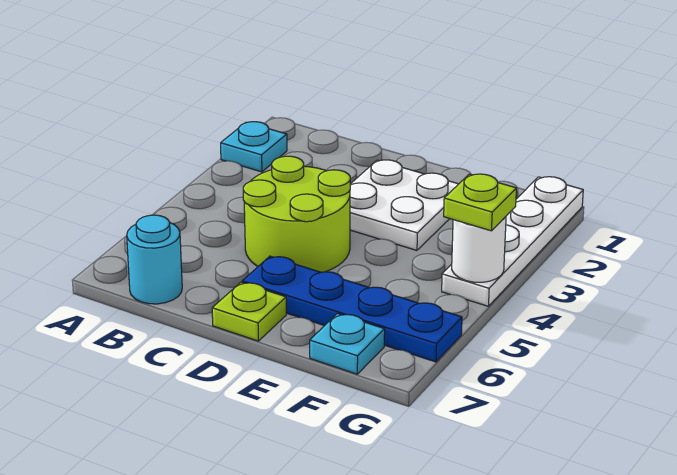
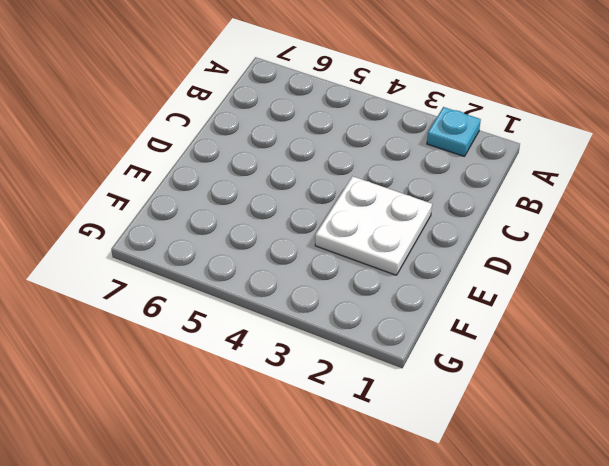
none -> cyan 1x1 round brick [127,215,182,304]
none -> lime 2x2 round brick [243,156,350,272]

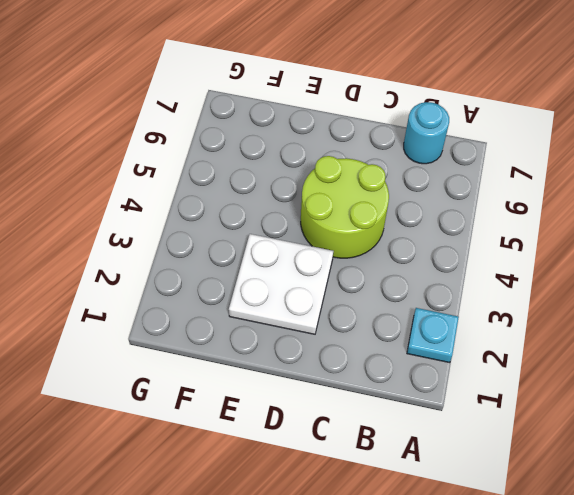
none -> blue 1x4 plate [242,256,462,362]
none -> lime 1x1 plate [212,282,286,341]

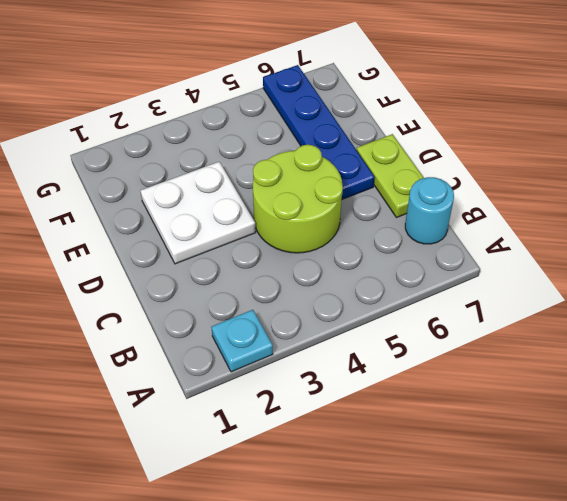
lime 1x2 plate [357,134,424,218] -> lime 1x1 plate [212,282,286,341]
none -> cyan 1x1 plate [310,313,385,374]
none -> white 1x4 plate [442,177,583,306]

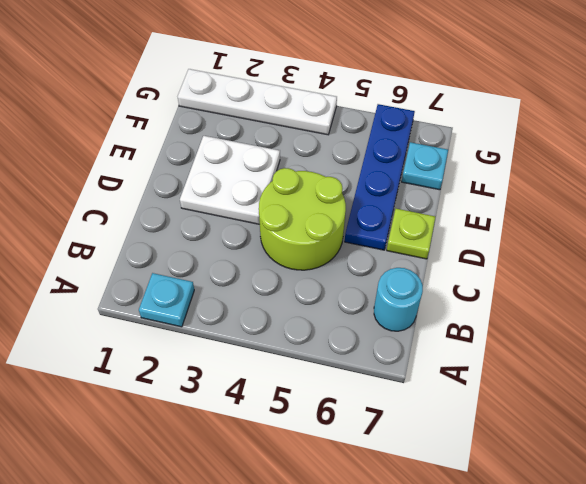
none -> white 1x1 round brick [452,217,506,282]
none -> lime 1x1 plate [444,174,516,231]

